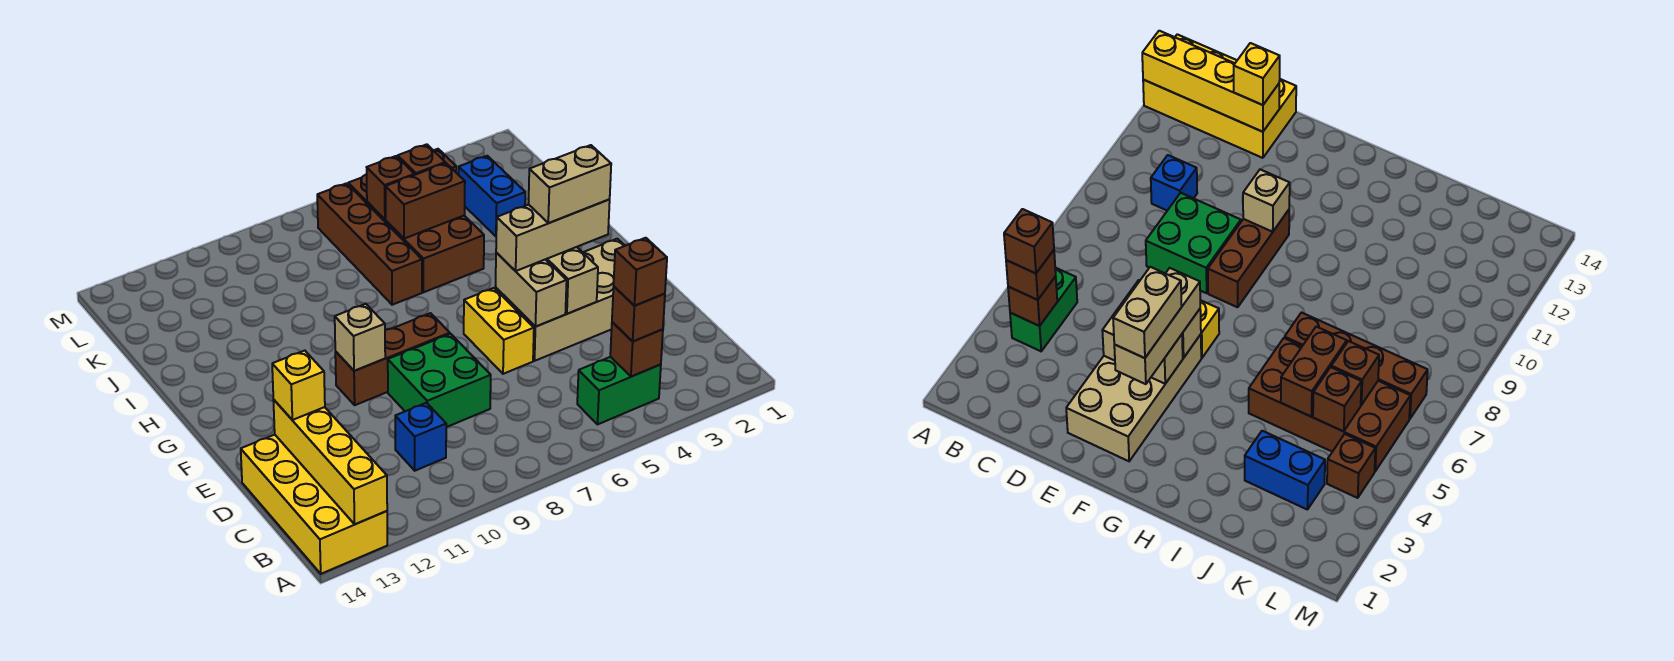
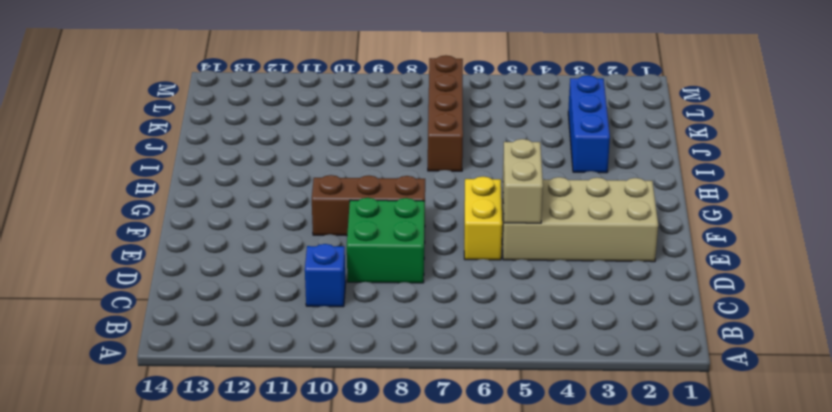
blue 1x3 brick [568,75,610,173] -> blue 1x2 brick [459,156,525,236]
none -> yellow 2x4 brick [241,435,387,574]
none -> green 1x2 brick [577,357,661,424]
none -> brown 2x4 brick [348,174,484,292]

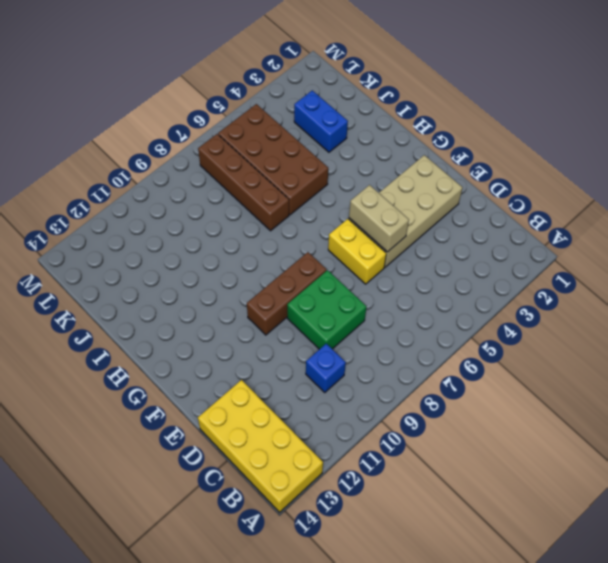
none -> green 1x2 brick [577,357,661,424]
none -> brown 1x1 brick [1327,434,1375,498]
none -> yellow 1x4 brick [273,400,387,524]

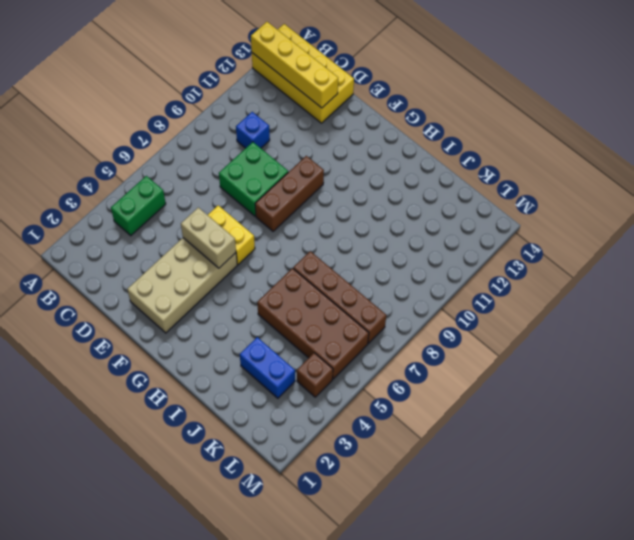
none -> brown 1x1 brick [610,322,663,377]
none -> tan 1x2 brick [546,247,598,314]
none -> tan 1x1 brick [335,304,385,371]

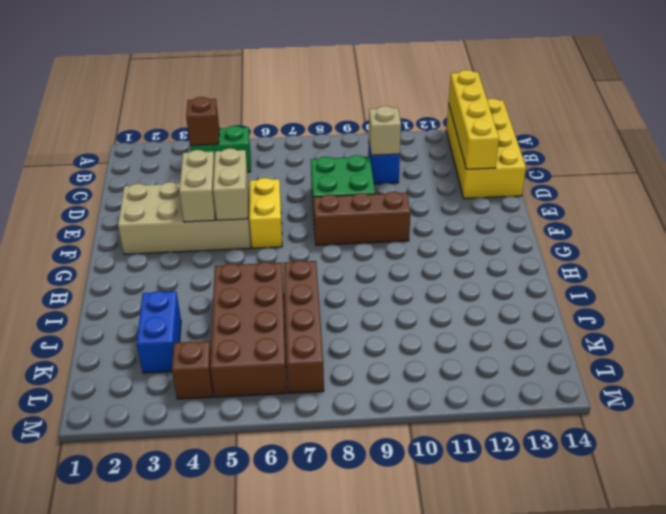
tan 1x1 brick [369,106,401,155] -> tan 1x1 brick moved to [335,304,385,371]
none -> brown 1x2 brick [386,163,465,239]
none -> brown 1x1 brick [398,144,445,175]
none -> brown 1x1 brick [367,156,414,219]

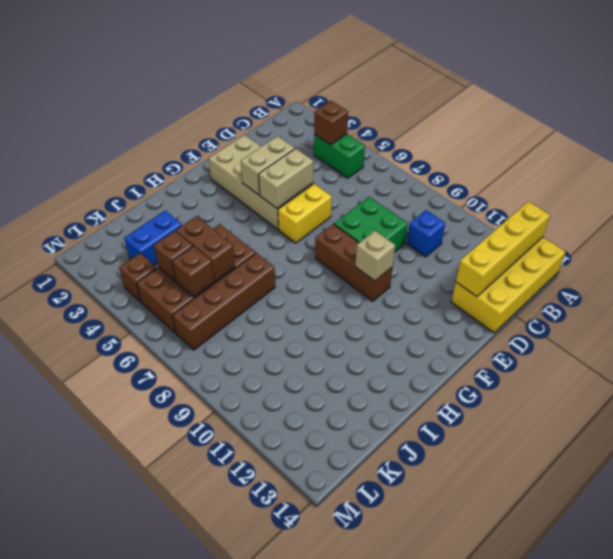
none -> brown 1x1 brick [612,286,665,341]
none -> yellow 1x1 brick [272,351,325,420]
none -> tan 1x3 brick [496,200,610,271]

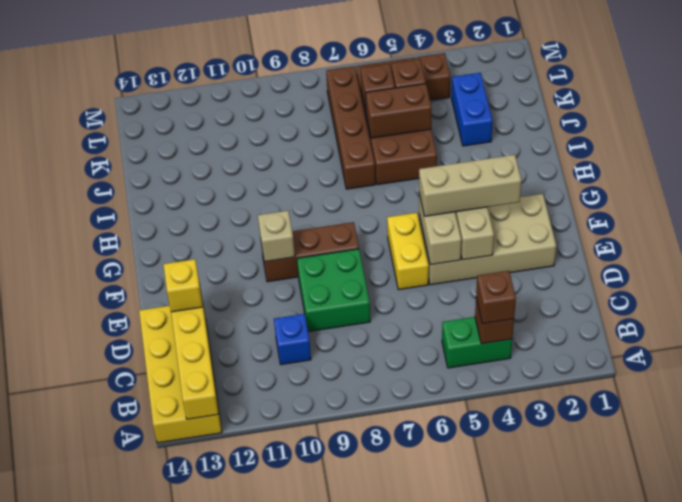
none -> brown 1x1 brick [614,238,667,306]
none -> tan 1x2 brick [528,145,611,223]

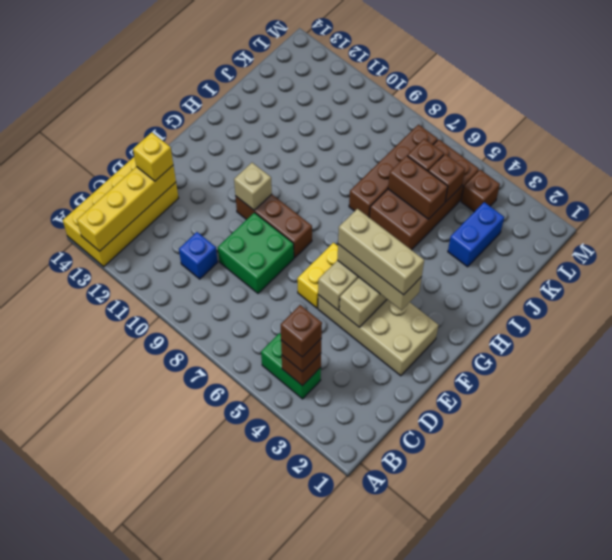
tan 1x3 brick [338,209,424,295] -> tan 1x2 brick [528,145,611,223]

